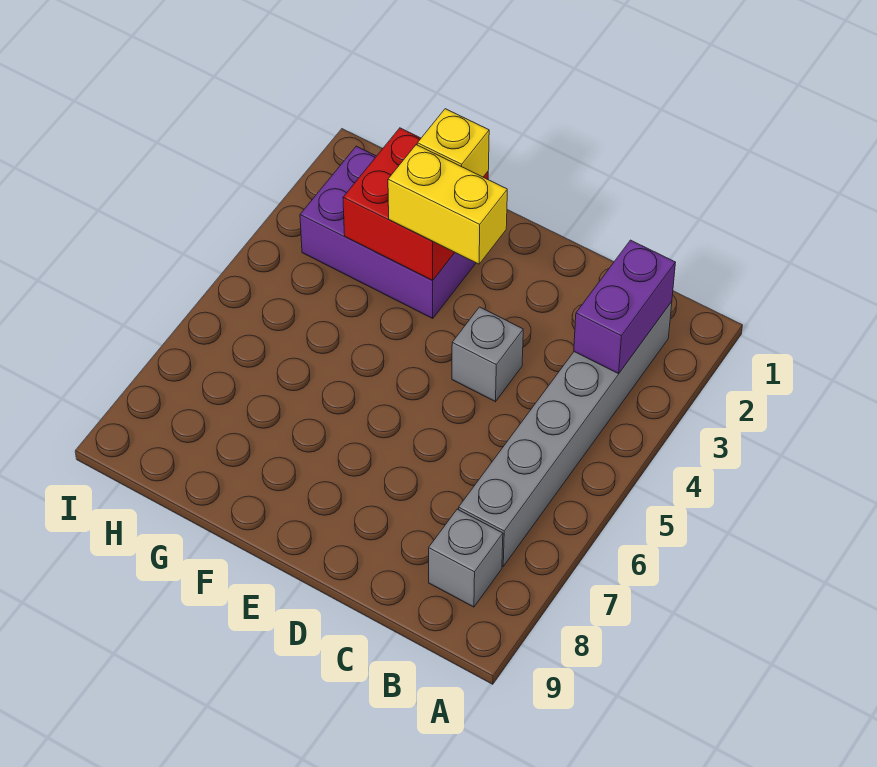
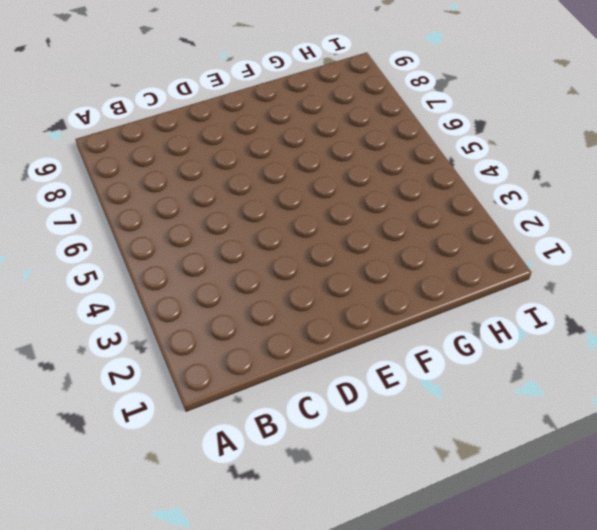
none -> grey 1x6 brick [459,302,672,566]
none -> grey 1x1 brick [429,509,503,607]

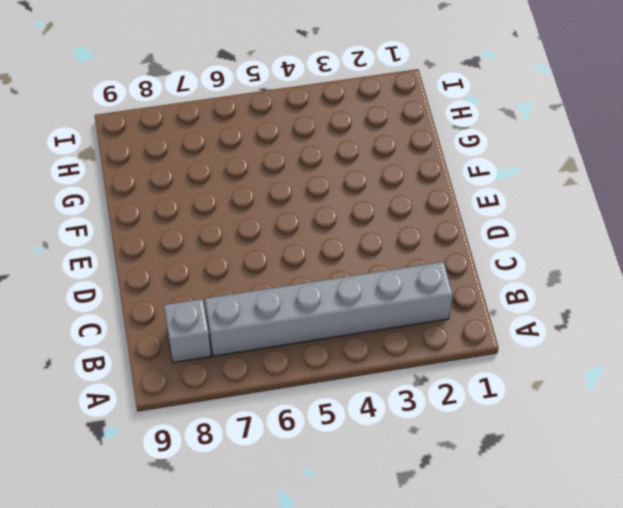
none -> grey 1x1 brick [452,307,523,402]
none -> purple 2x3 brick [300,146,476,318]

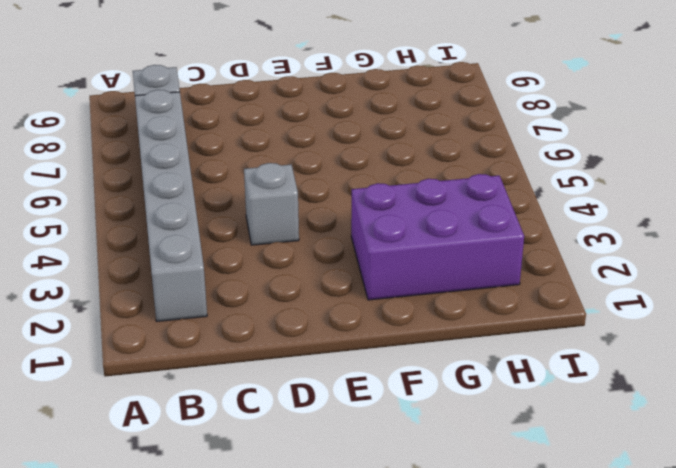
none -> purple 1x2 brick [574,240,676,374]
none -> red 2x2 brick [343,128,488,281]

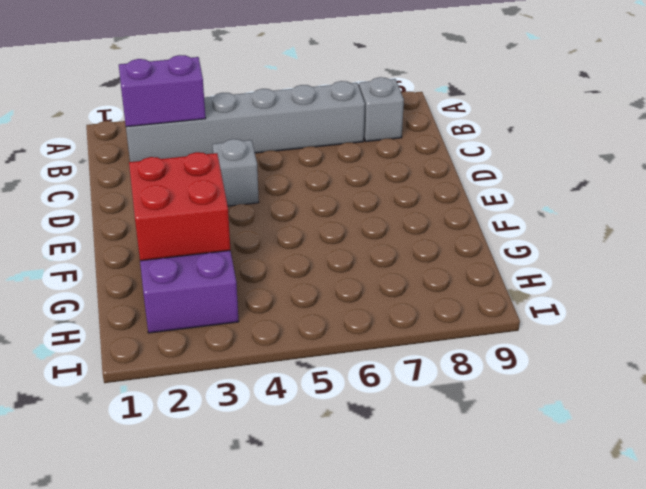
none -> yellow 1x2 brick [388,145,507,264]
none -> yellow 1x1 brick [417,109,489,177]

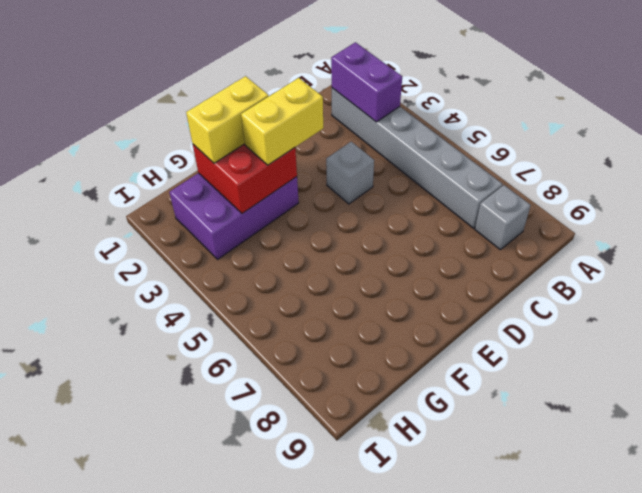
yellow 1x2 brick [186,76,269,163] -> yellow 1x1 brick [417,109,489,177]

